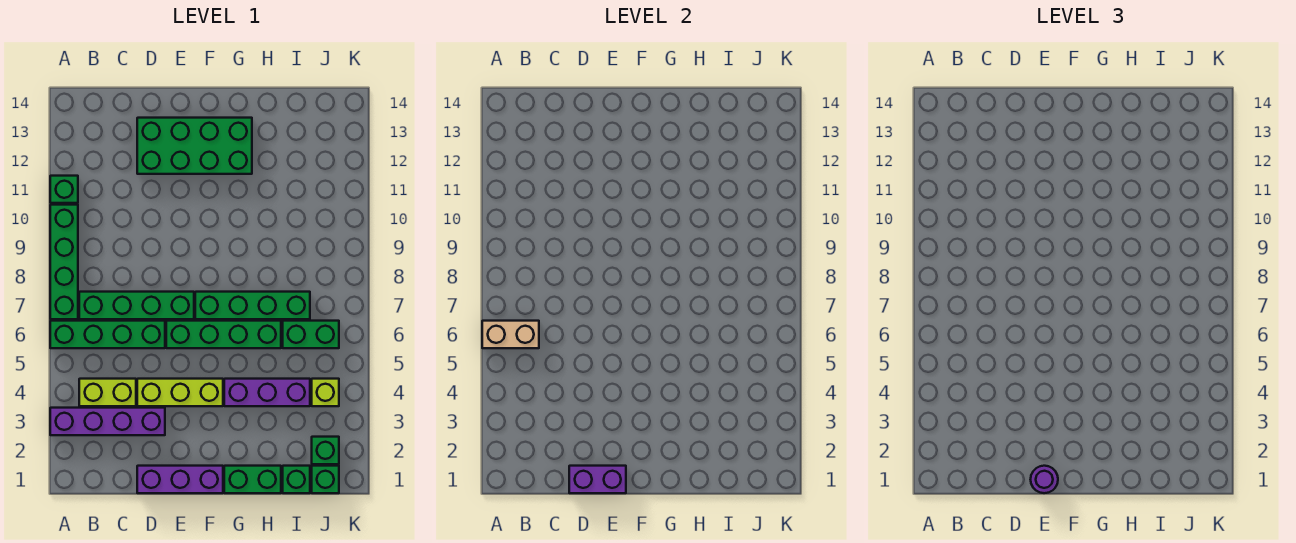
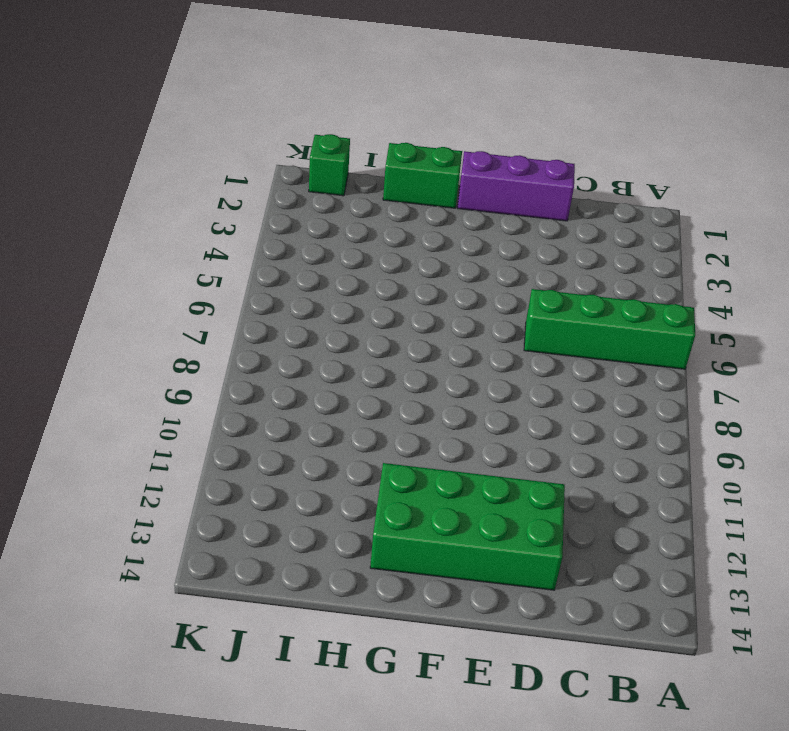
none -> purple 1x4 brick [50,408,165,435]
none -> green 1x4 brick [50,205,78,319]
none -> green 1x1 brick [50,176,78,203]

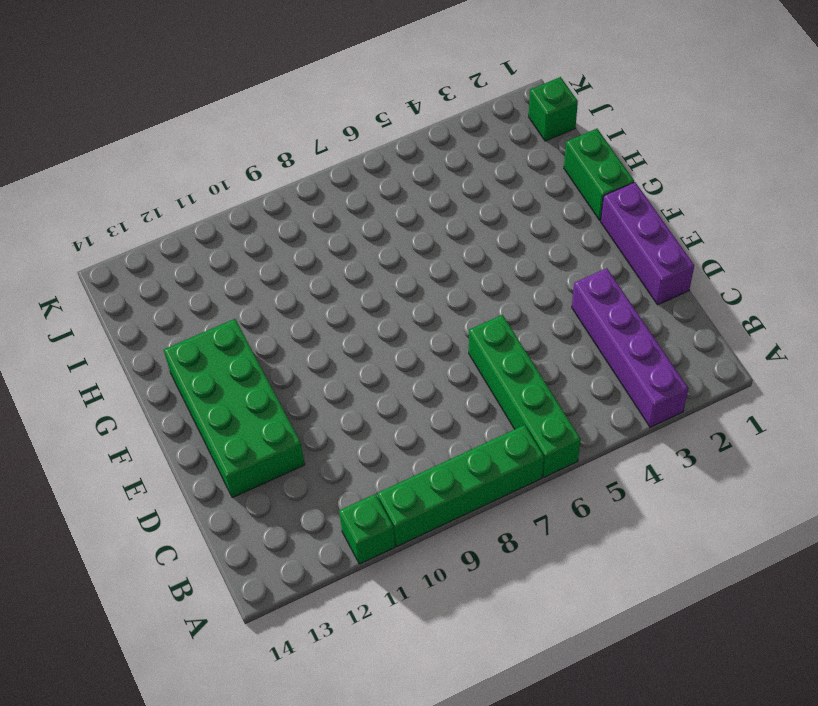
none -> lime 1x2 brick [79,379,136,406]
none -> green 1x4 brick [79,292,194,319]
none -> lime 1x3 brick [137,379,223,406]

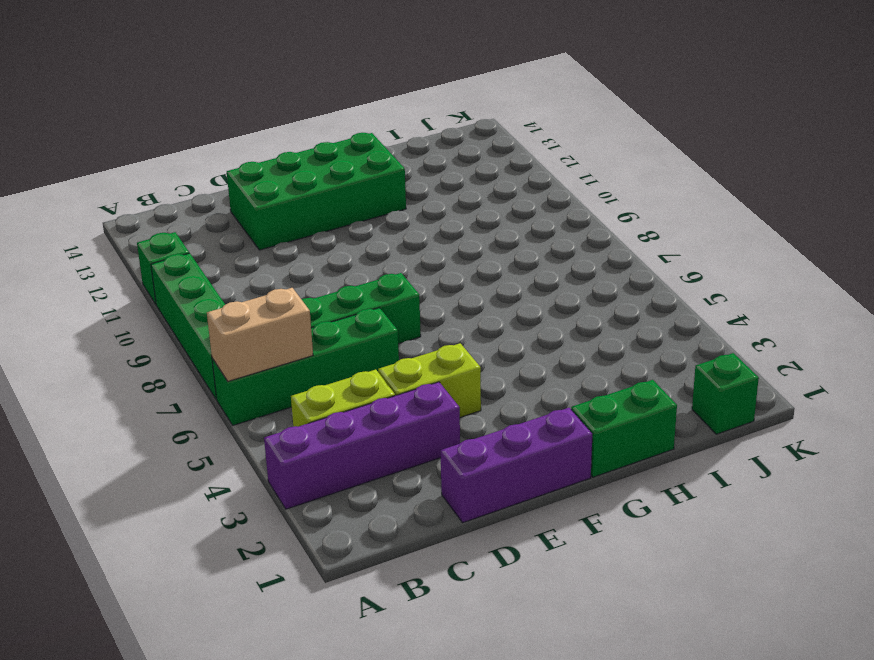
lime 1x2 brick [378,343,481,417] -> lime 1x3 brick [137,379,223,406]
none -> green 1x4 brick [166,321,281,348]
none -> green 1x4 brick [195,292,310,319]
none -> purple 1x3 brick [224,379,310,406]

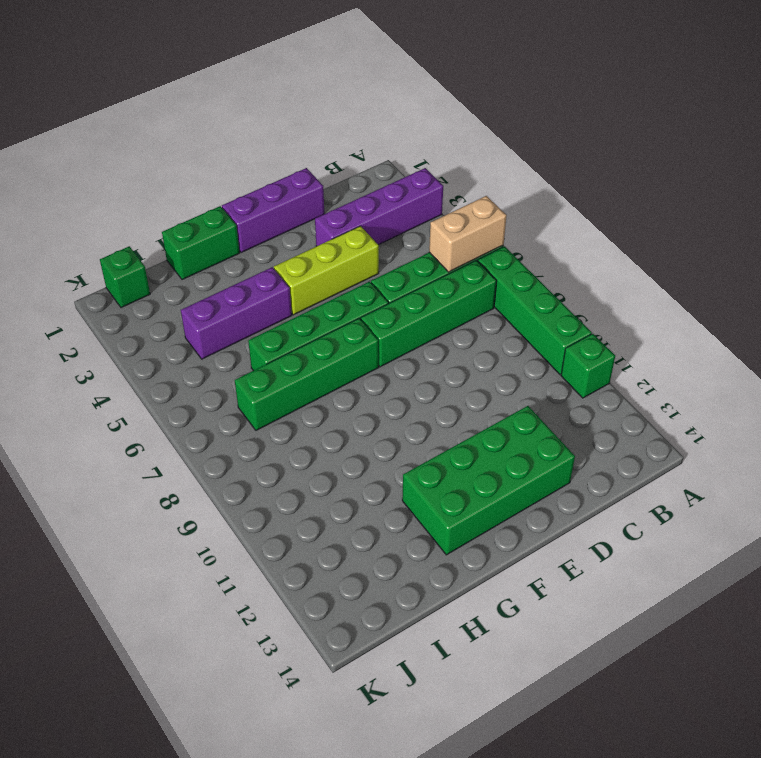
none -> lime 1x2 brick [79,379,136,406]
none -> green 1x1 brick [283,466,310,493]
none -> green 1x2 brick [283,321,339,348]

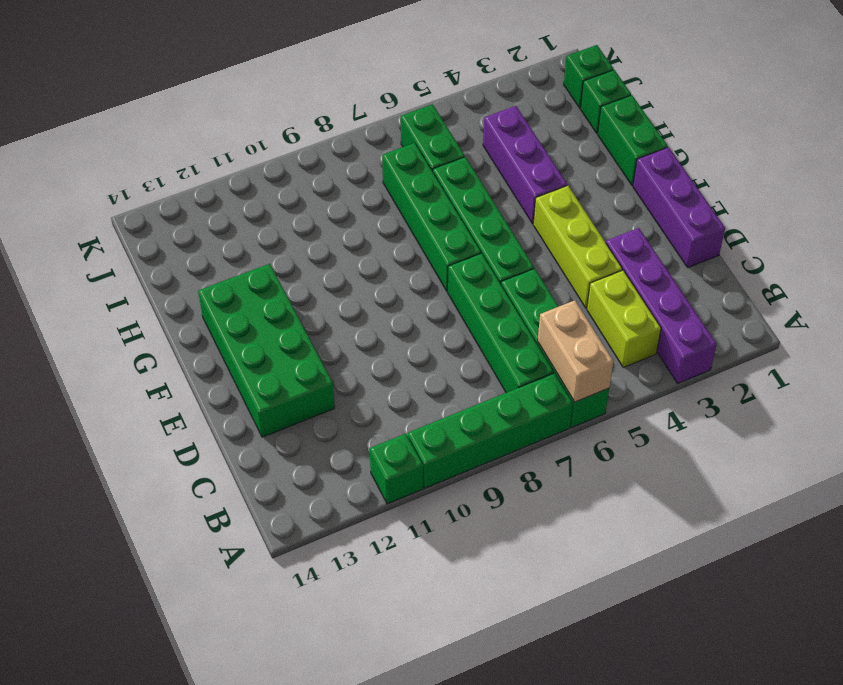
none -> green 1x1 brick [312,437,339,464]
none -> lime 1x1 brick [312,379,339,406]
none -> purple 1x2 brick [569,466,626,493]

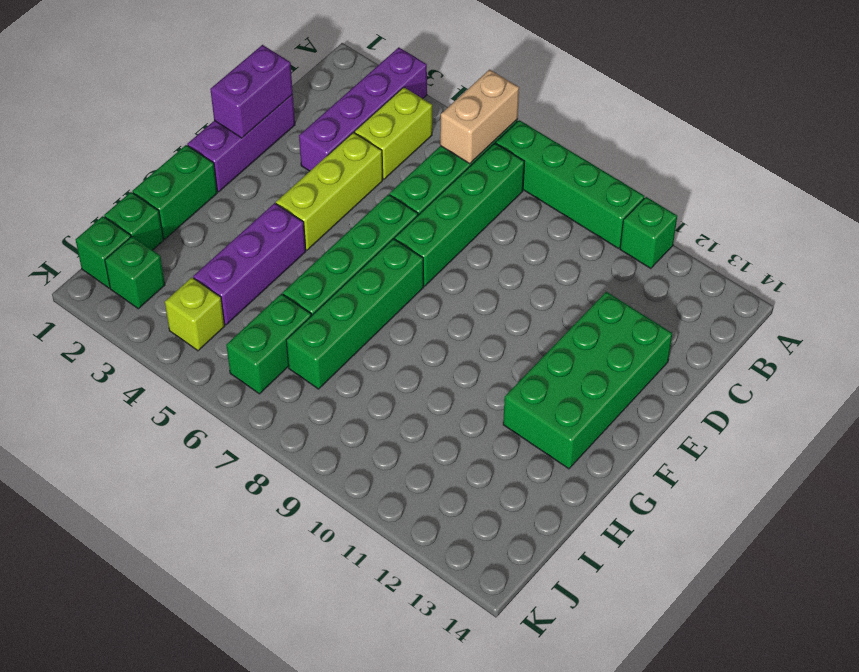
none -> purple 1x1 round brick [1031,466,1058,493]

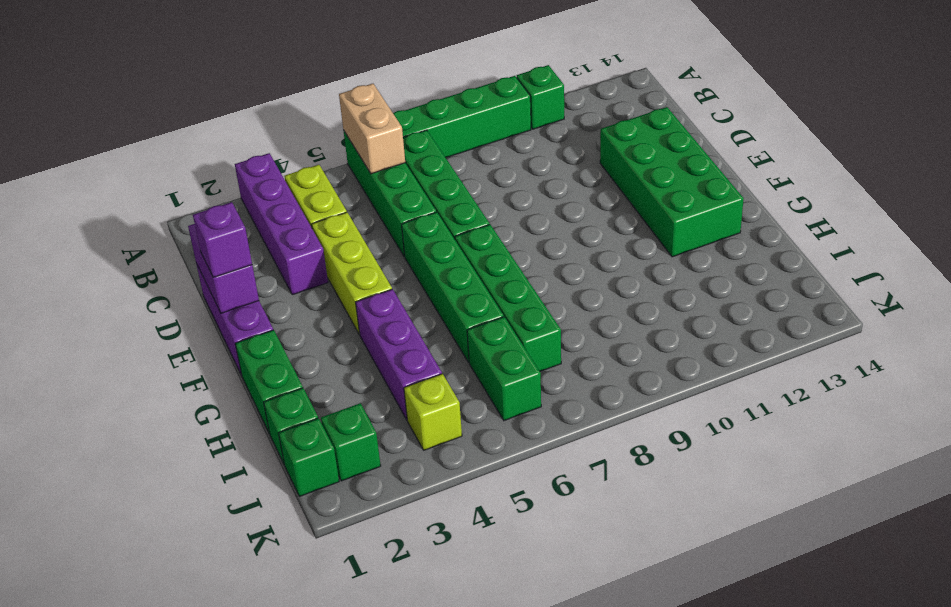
purple 1x1 brick [193,202,252,277] -> purple 1x1 round brick [1031,466,1058,493]

